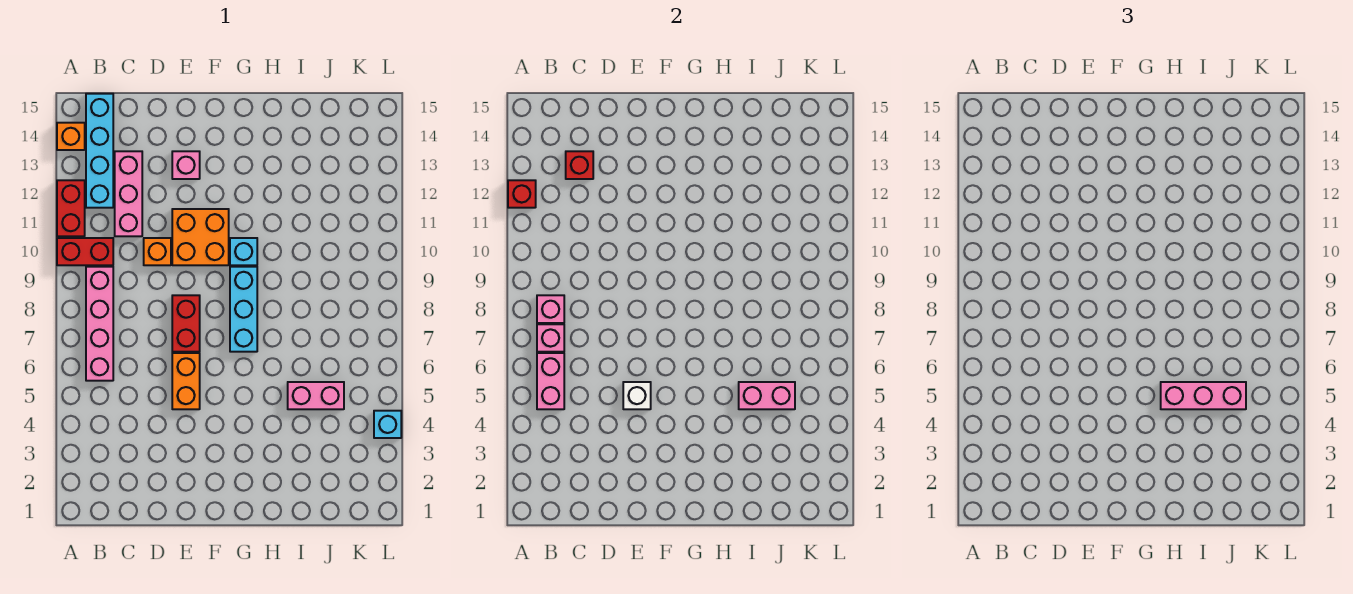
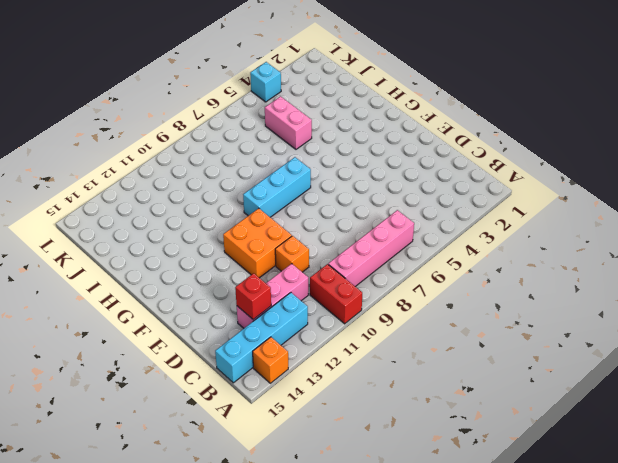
none -> red 1x2 brick [57,180,85,236]
none -> orange 1x2 brick [172,353,200,409]
none -> red 1x2 brick [172,295,200,352]

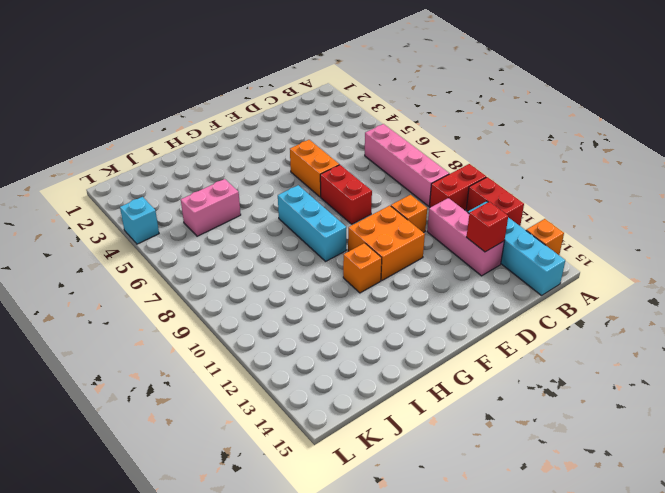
orange 1x1 brick [343,243,382,293] -> none
none -> pink 1x1 brick [172,151,200,179]
none -> cyan 1x1 brick [230,238,257,265]
none -> red 1x1 brick [508,180,536,208]

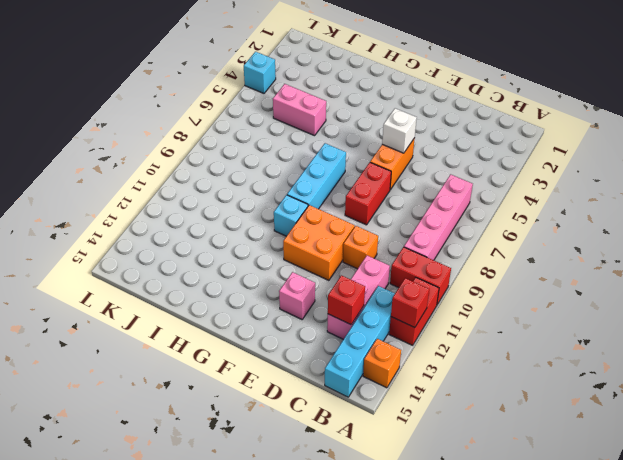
none -> pink 1x2 brick [537,353,564,409]
none -> pink 1x1 brick [537,324,564,352]
none -> pink 1x1 brick [537,295,564,323]

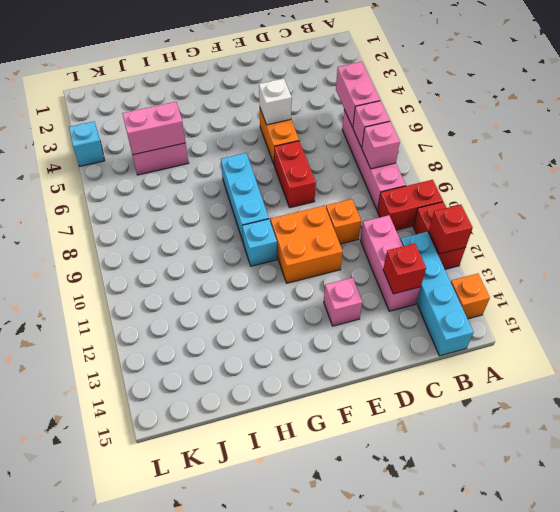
none -> pink 1x3 brick [1161,382,1246,409]

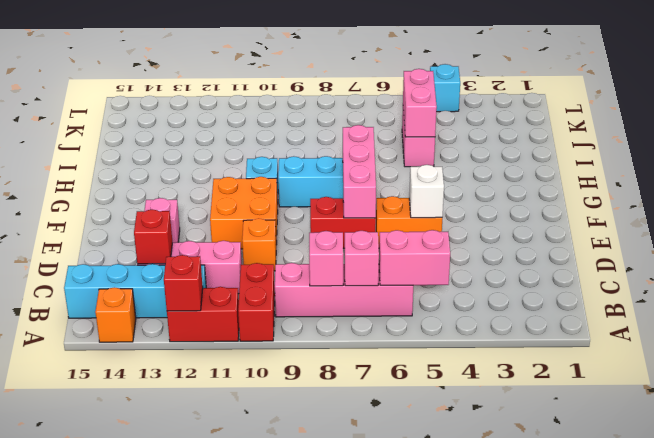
pink 1x3 brick [343,125,376,218] -> pink 1x3 brick moved to [1161,382,1246,409]

